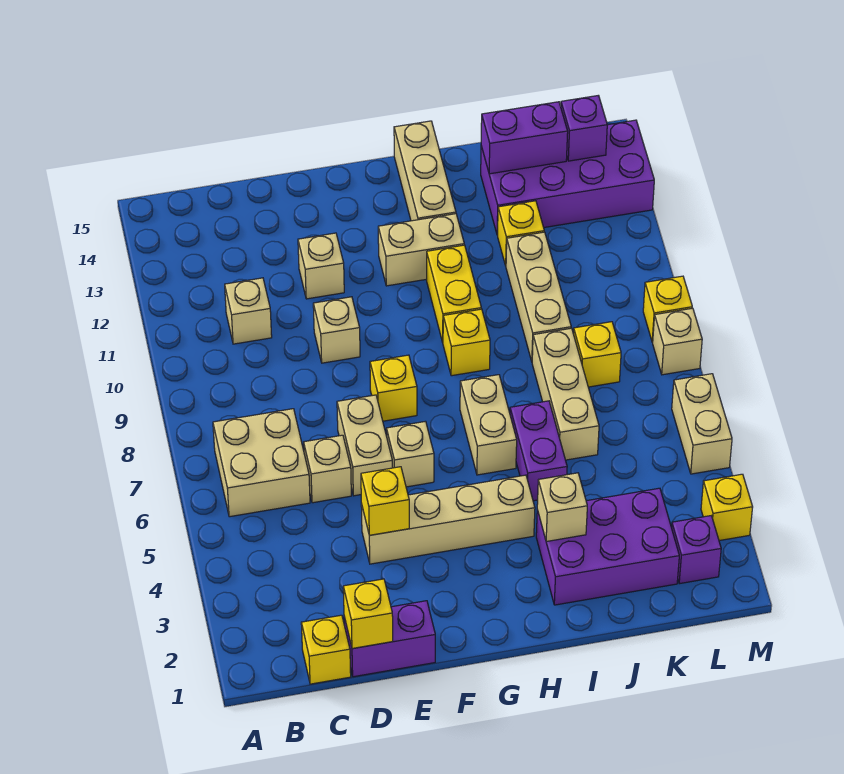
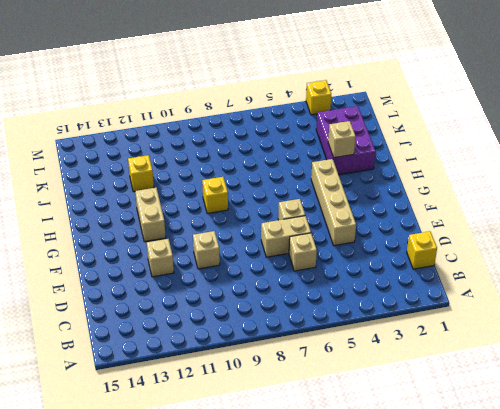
none -> tan 2x2 brick [213,409,310,517]
none -> tan 1x1 brick [225,278,272,344]
none -> purple 1x2 brick [344,601,435,677]
none -> yellow 1x1 brick [370,355,417,421]

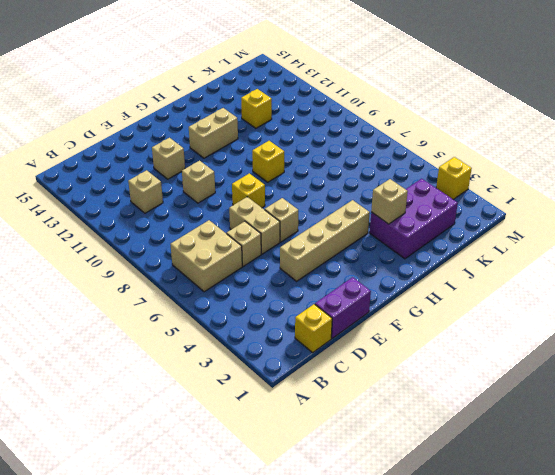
none -> tan 1x2 brick [460,375,517,475]
none -> yellow 1x2 brick [427,245,481,342]
none -> tan 1x3 brick [394,121,456,221]
none -> purple 1x2 brick [510,401,567,501]

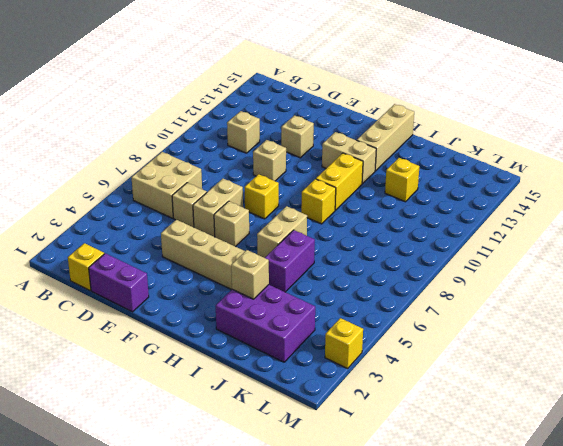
none -> tan 1x3 brick [532,328,599,460]
none -> tan 1x3 brick [506,232,571,361]
none -> purple 2x4 brick [481,120,654,235]
none -> yellow 1x1 brick [573,322,621,387]

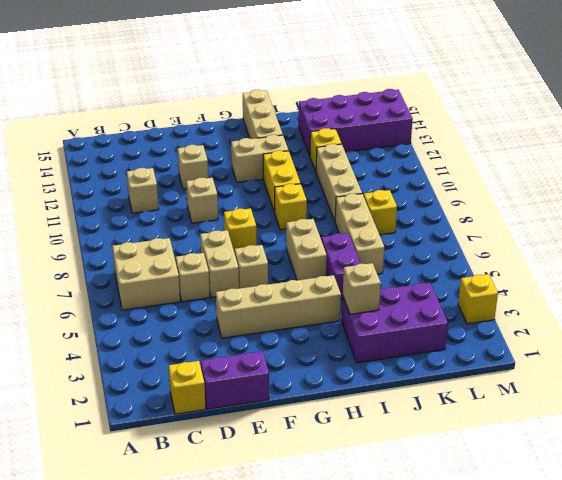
none -> purple 1x1 brick [672,516,721,584]
none -> tan 1x2 brick [672,374,732,474]
none -> tan 1x1 brick [653,308,702,375]
none -> yellow 1x1 brick [643,276,692,342]

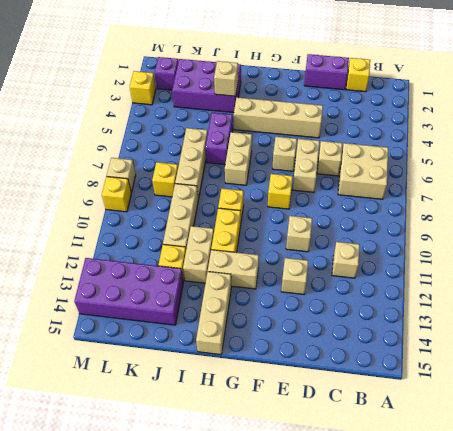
tan 1x2 brick [183,226,214,283] -> tan 1x2 brick moved to [672,374,732,474]
none -> yellow 1x1 brick [343,579,393,649]
none -> yellow 1x1 brick [361,467,409,535]
none -> purple 1x2 brick [481,102,568,174]
none -> purple 1x1 brick [561,95,607,161]

